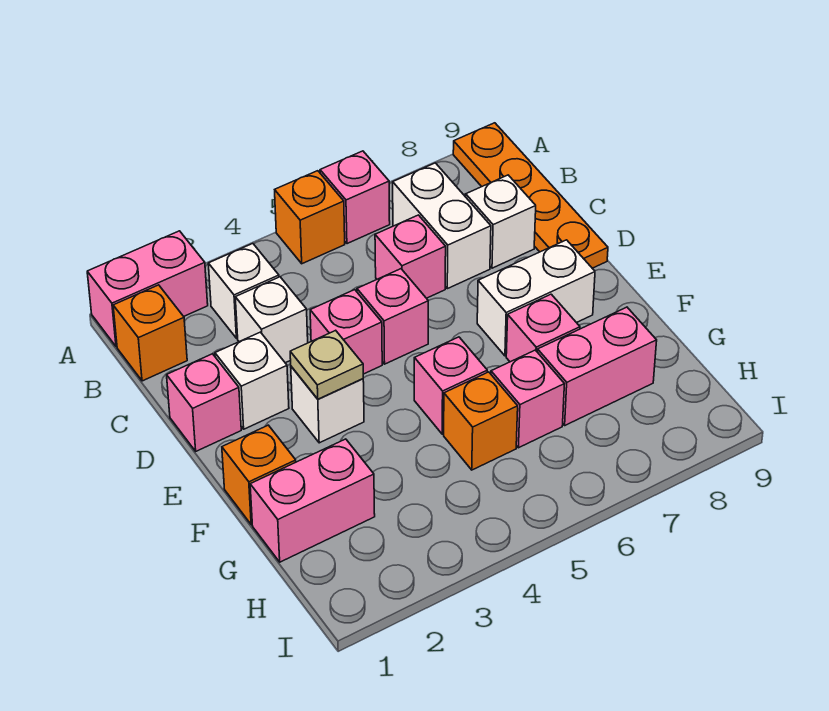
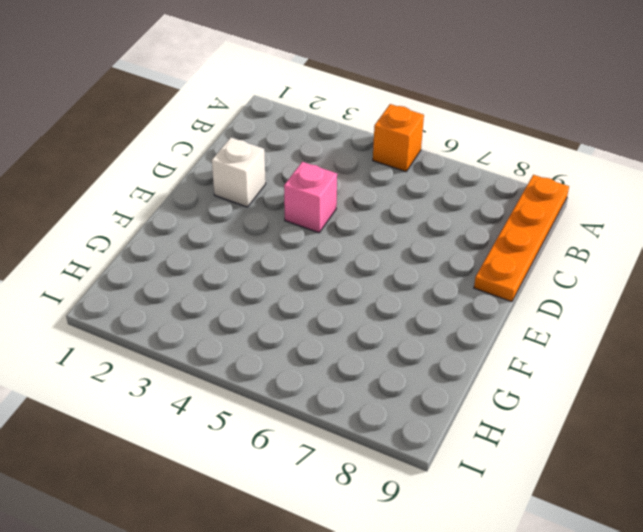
none -> pink 1x2 brick [87,231,208,347]
none -> pink 1x1 brick [320,151,390,244]
none -> orange 1x1 brick [113,285,187,381]

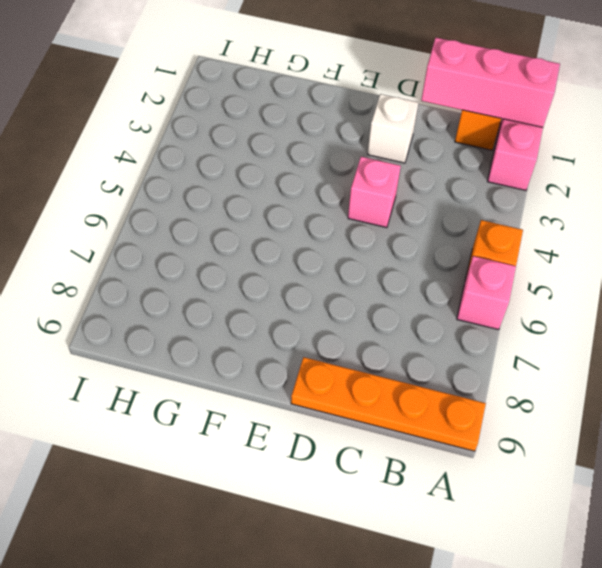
pink 1x3 brick [421,38,560,127] -> none
none -> white 1x1 brick [208,244,279,338]
none -> white 1x2 brick [393,163,491,289]
none -> white 1x1 brick [235,277,308,363]

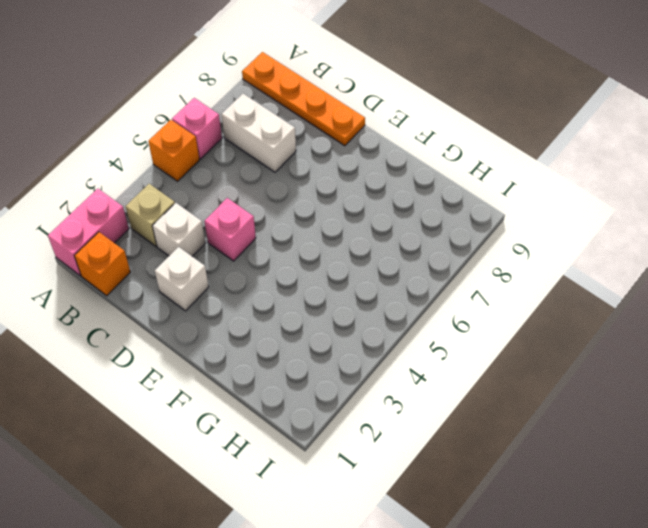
tan 1x1 brick [126,184,175,247] -> white 1x1 brick [208,244,279,338]
none -> pink 1x1 brick [375,215,446,298]
none -> white 1x1 brick [466,175,536,268]
none -> pink 1x1 brick [167,354,241,451]

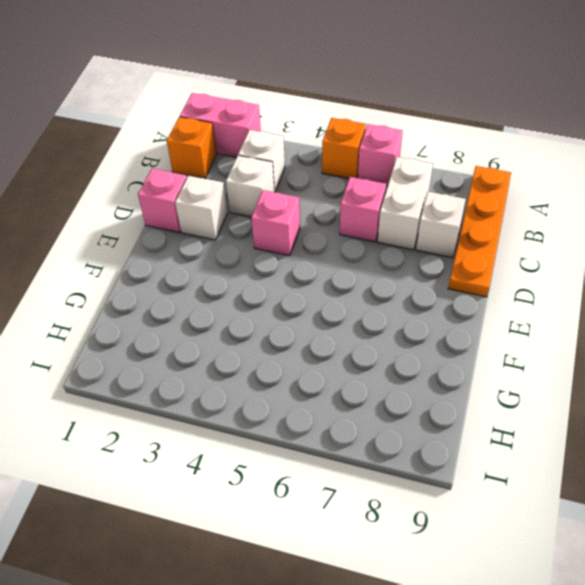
none -> pink 1x1 brick [357,269,428,364]
none -> white 1x1 brick [291,367,364,443]
none -> white 1x2 brick [477,240,595,356]

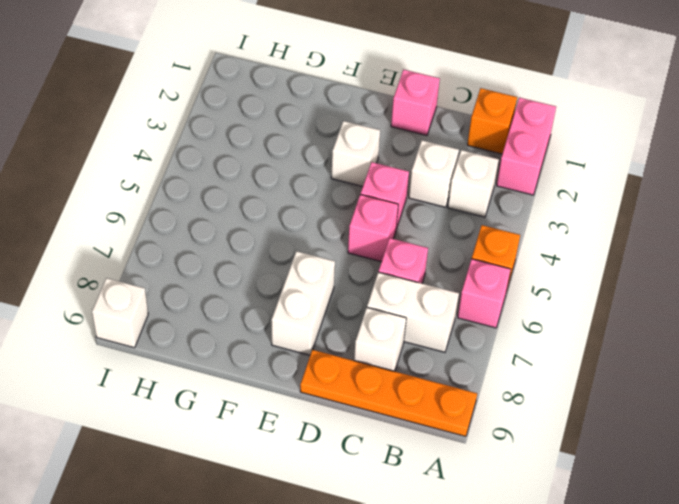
white 1x1 brick [92,278,148,348] -> white 1x1 brick moved to [215,332,289,429]
none -> orange 1x1 brick [222,425,296,525]
none -> pink 1x1 brick [414,337,487,434]
none -> pink 1x1 brick [506,294,580,362]

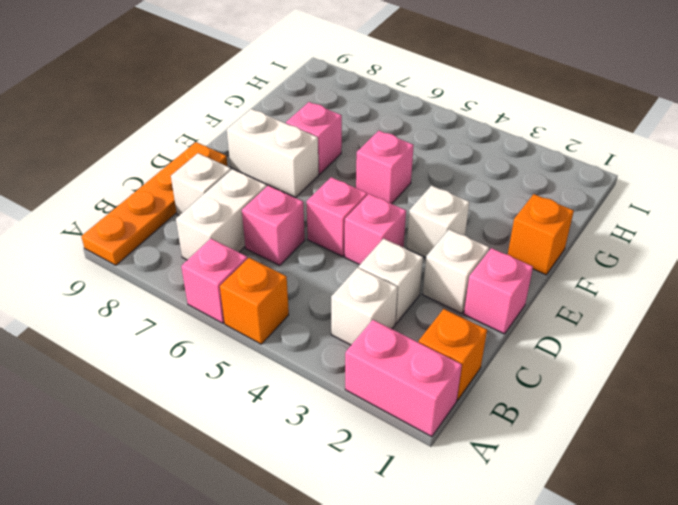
none -> pink 1x2 brick [250,439,375,562]
none -> orange 1x1 brick [444,372,518,470]
none -> pink 1x1 brick [491,350,564,448]

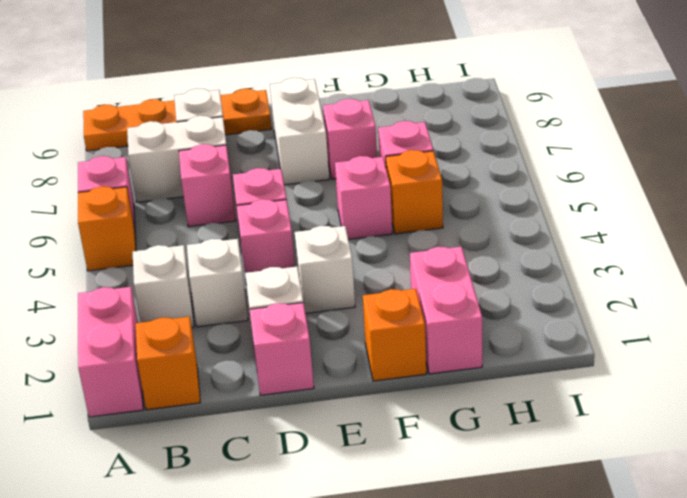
none -> pink 1x2 brick [538,307,657,425]
none -> tan 1x1 plate [290,330,363,399]

